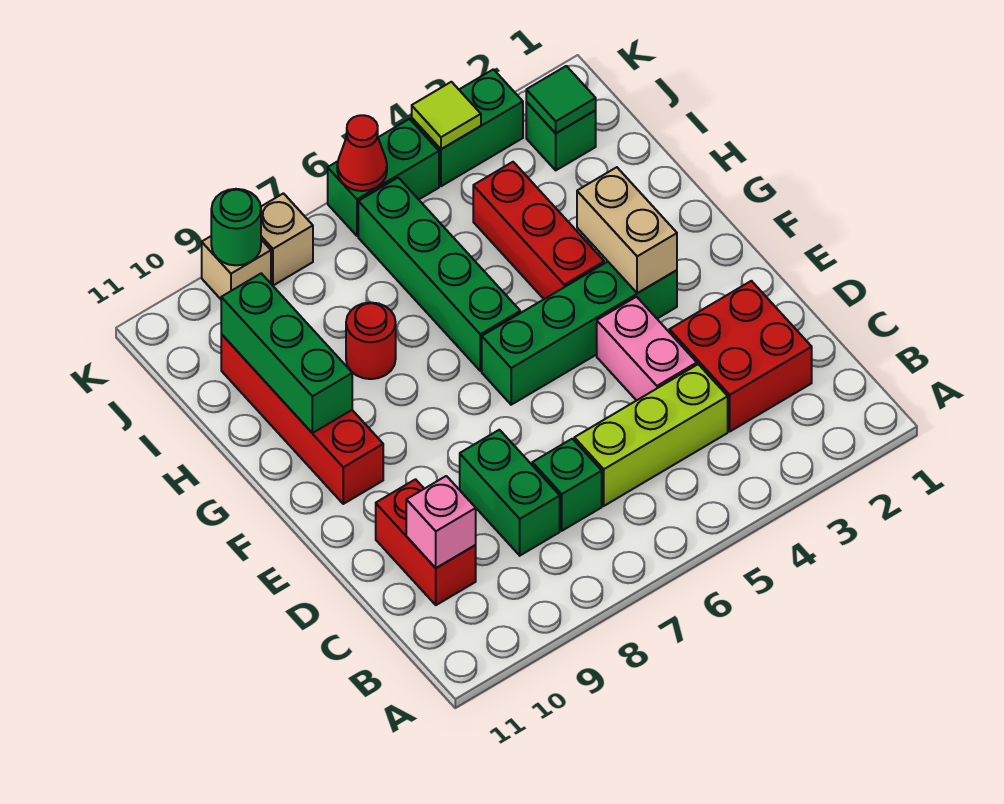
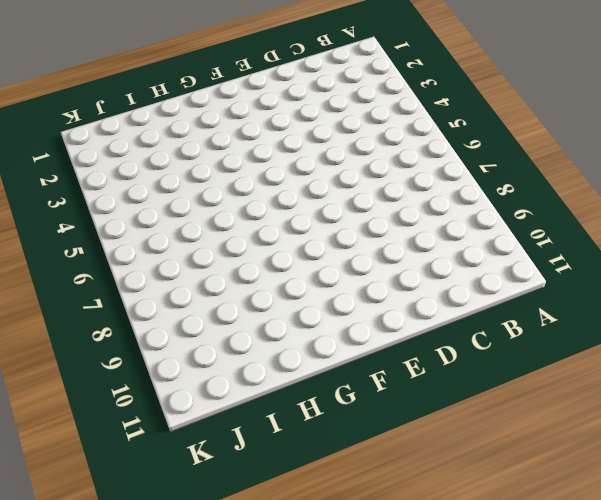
none -> red 2x2 brick [669,281,812,431]
none -> lime 1x3 brick [574,364,728,506]
none -> green 1x1 brick [532,439,602,531]

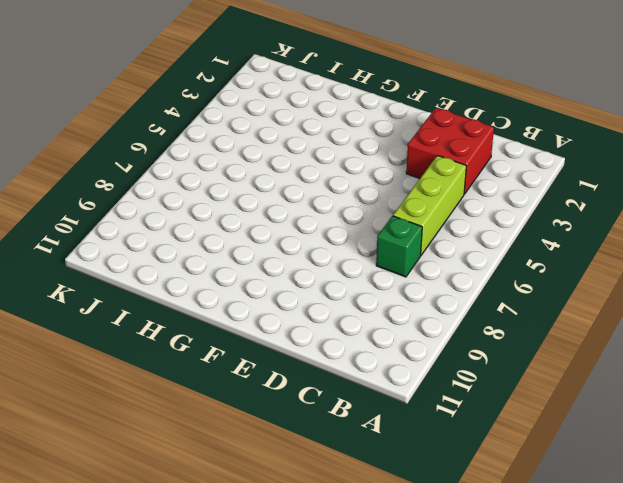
none -> green 1x2 brick [460,430,560,556]
none -> red 1x2 brick [376,479,476,605]
none -> pink 1x2 brick [597,297,697,401]

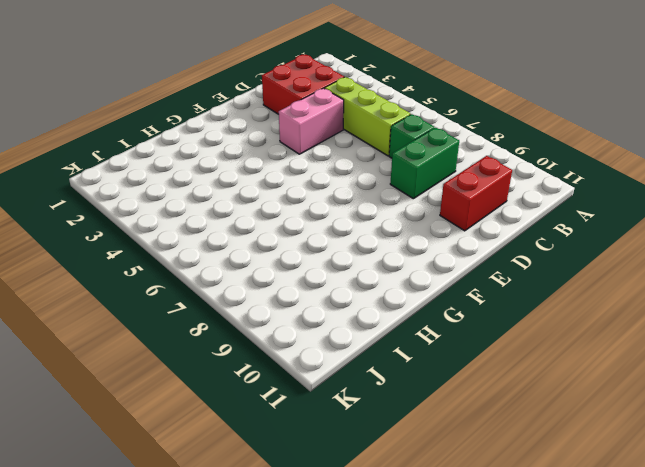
none -> green 1x4 brick [482,262,677,405]
none -> red 1x4 brick [221,334,383,504]
none -> red 1x3 brick [473,162,604,299]

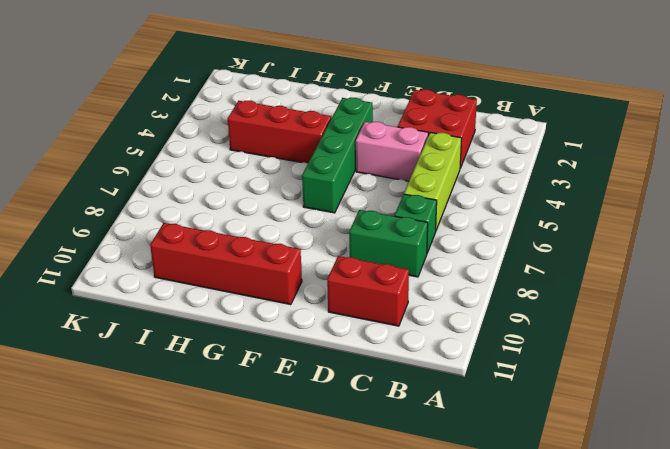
none -> green 1x4 brick [358,178,520,371]
none -> red 1x1 round brick [346,302,396,379]
none -> green 1x1 brick [526,102,596,170]

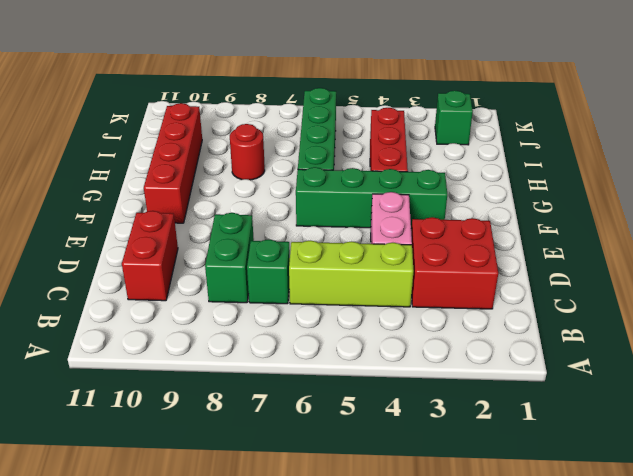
none -> green 1x2 brick [412,69,523,186]
none -> green 1x2 brick [328,119,439,236]
none -> tan 1x1 brick [261,193,313,285]

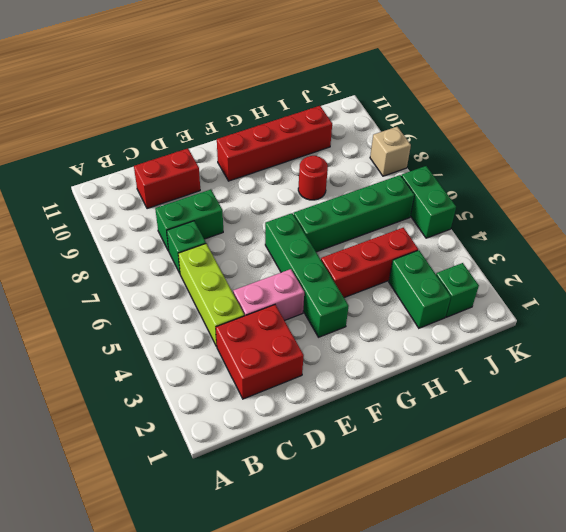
green 1x2 brick [389,250,451,328] -> green 1x2 brick moved to [412,69,523,186]
none -> tan 1x1 brick [202,236,271,299]
none -> pink 1x1 brick [406,476,476,568]
none -> tan 1x2 brick [577,167,677,293]

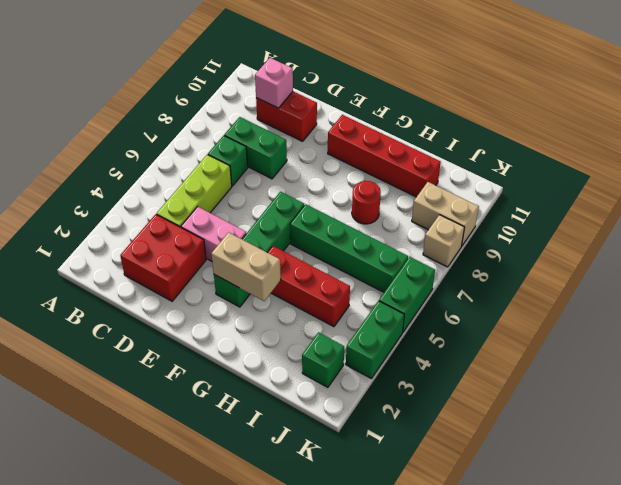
tan 1x2 brick [412,182,479,246] -> tan 1x1 brick [202,236,271,299]
none -> green 1x3 brick [221,273,352,433]
none -> green 1x1 tile [526,66,596,133]
none -> lime 1x1 tile [412,82,481,149]

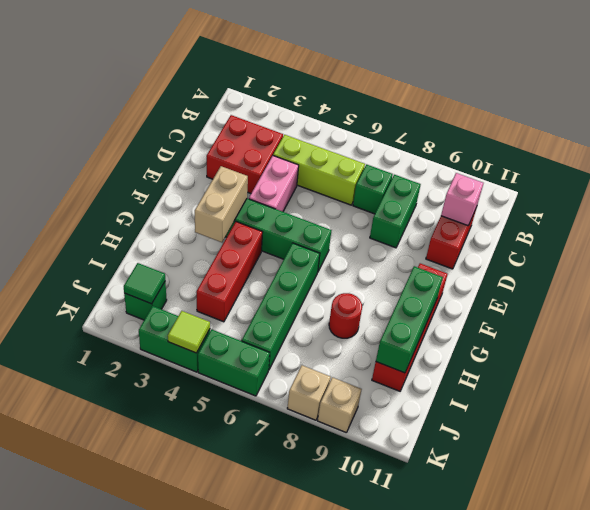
none -> red 1x1 cone [337,115,387,191]
none -> green 1x1 round brick [211,189,261,265]

